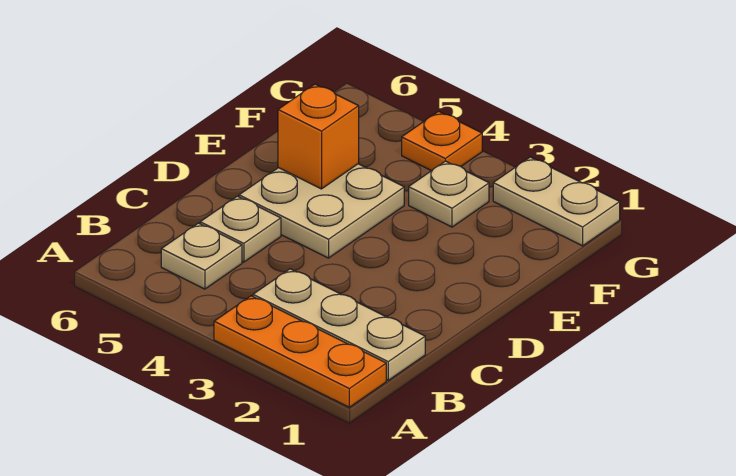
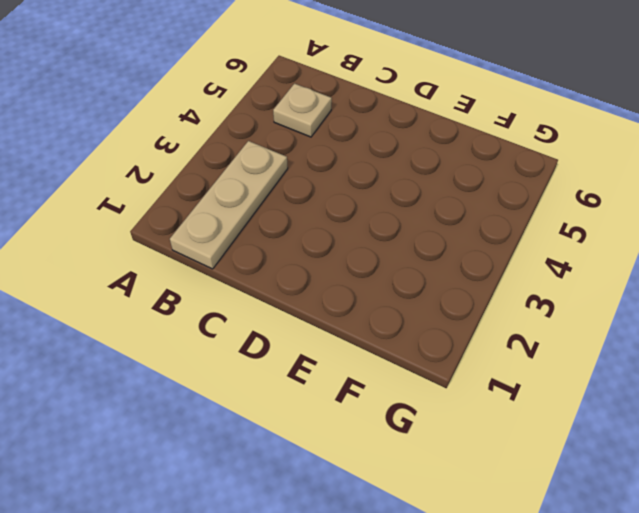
none -> orange 1x3 plate [214,296,386,407]
none -> tan 1x1 plate [200,196,281,262]

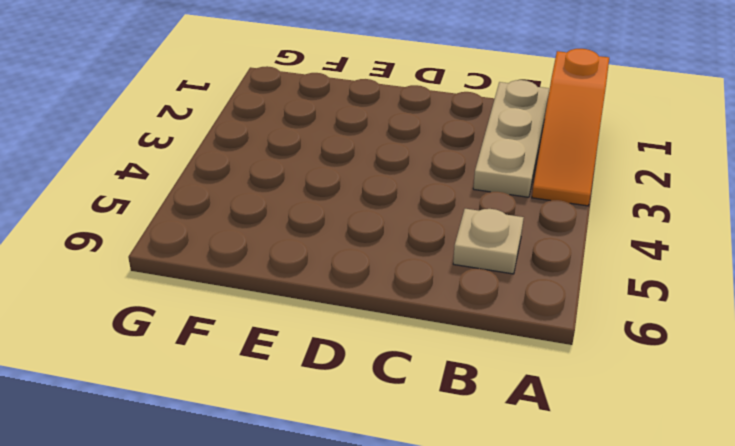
orange 1x3 slope [532,49,609,206] -> orange 1x3 plate [214,296,386,407]
none -> tan 1x1 plate [200,196,281,262]
none -> tan 2x2 plate [239,164,404,258]

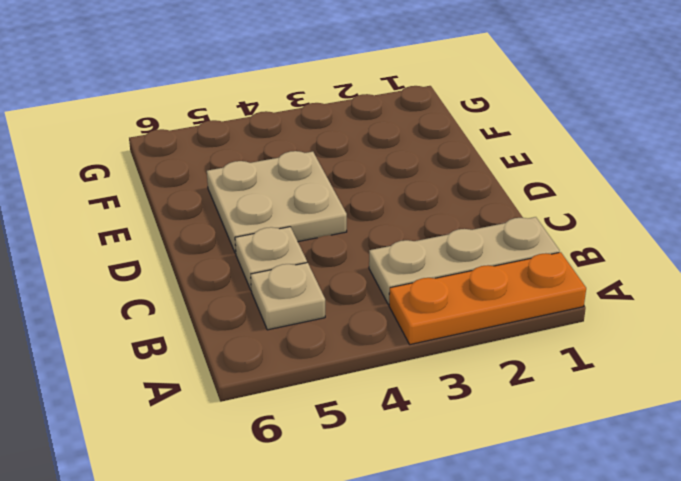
none -> tan 1x1 plate [409,161,489,227]
none -> tan 1x2 plate [493,157,620,246]

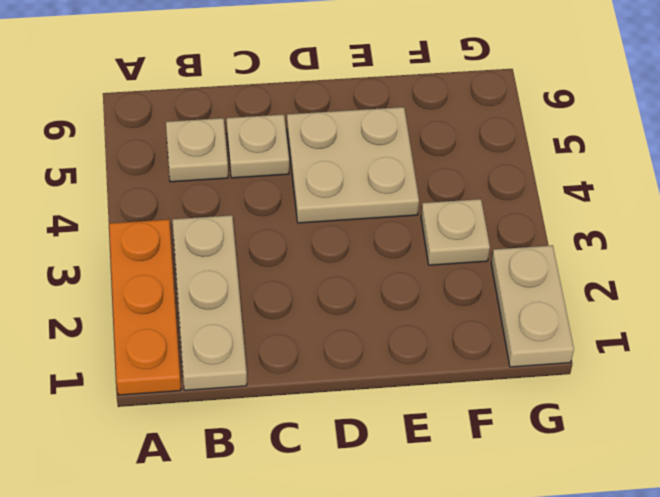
none -> orange 1x1 plate [402,111,482,171]
none -> orange 1x1 brick [278,84,359,189]

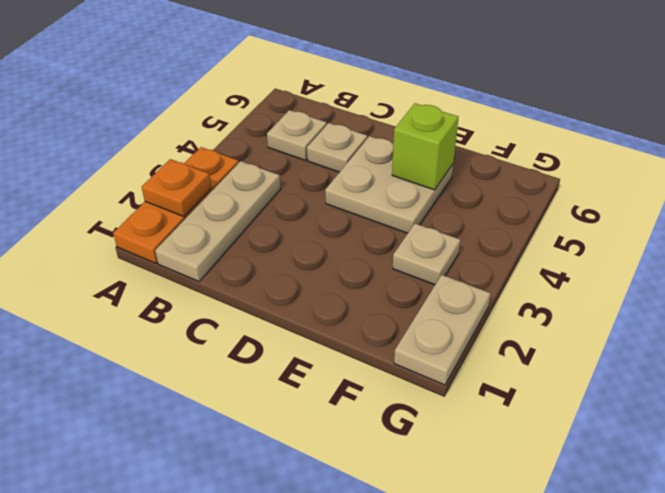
orange 1x1 plate [142,159,211,217] -> orange 1x1 plate moved to [402,111,482,171]
lime 1x1 brick [392,103,459,190] -> orange 1x1 brick [278,84,359,189]

